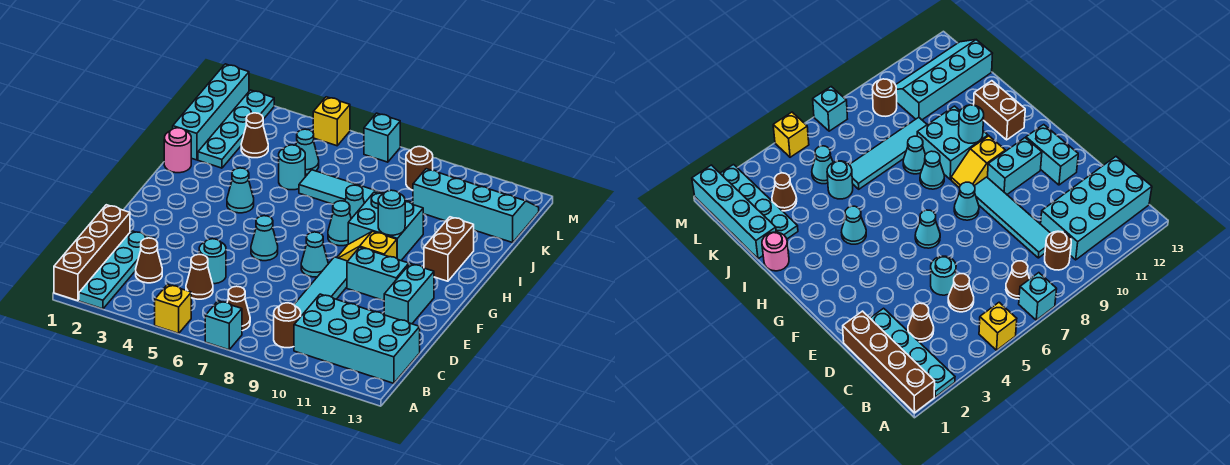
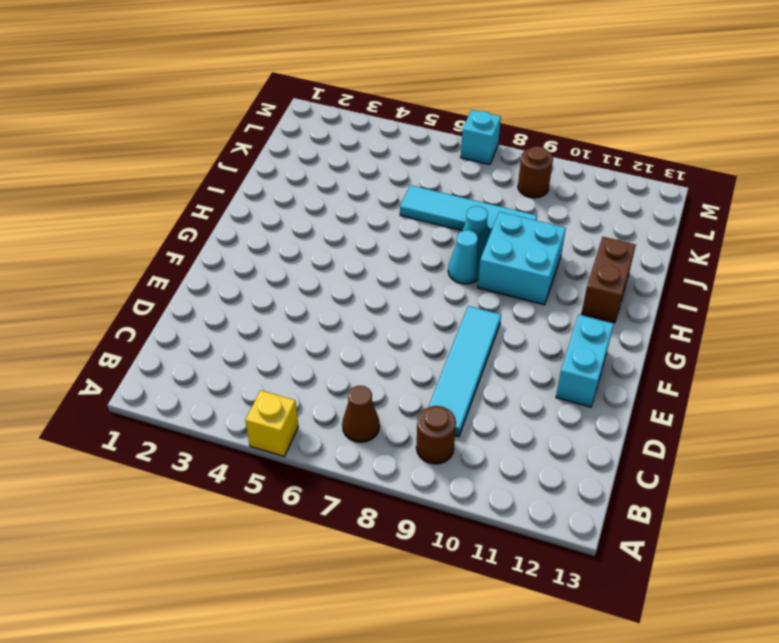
none -> brown 1x4 brick [54,205,130,301]
none -> cyan 1x4 plate [79,231,155,309]
none -> cyan 1x1 brick [205,301,242,350]
none -> cyan 2x4 brick [294,294,420,383]

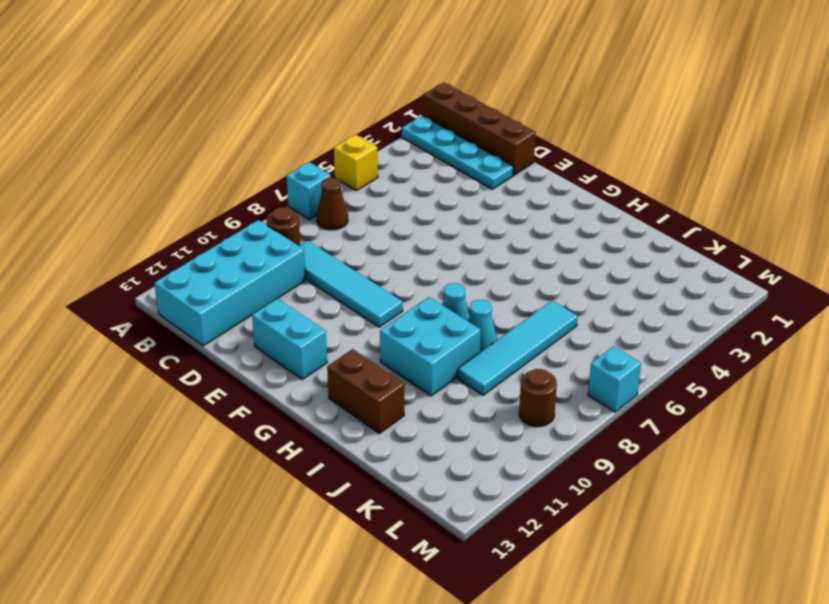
none -> brown 1x1 cone [136,238,162,283]
none -> brown 1x1 cone [186,254,213,299]
none -> cyan 1x1 round brick [199,239,226,284]
none -> cyan 1x1 cone [251,216,278,261]

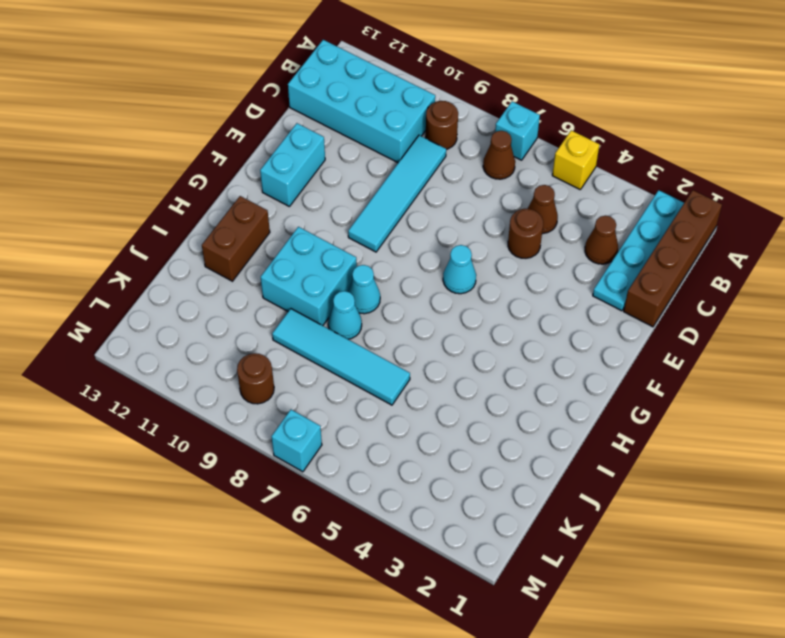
brown 1x1 round brick [508,209,543,258] -> cyan 1x1 round brick [199,239,226,284]
none -> cyan 1x1 cone [301,232,328,277]
none -> cyan 1x2 brick [347,247,409,300]
none -> yellow 1x2 slope [337,231,397,261]
none -> cyan 1x1 cone [227,168,254,213]

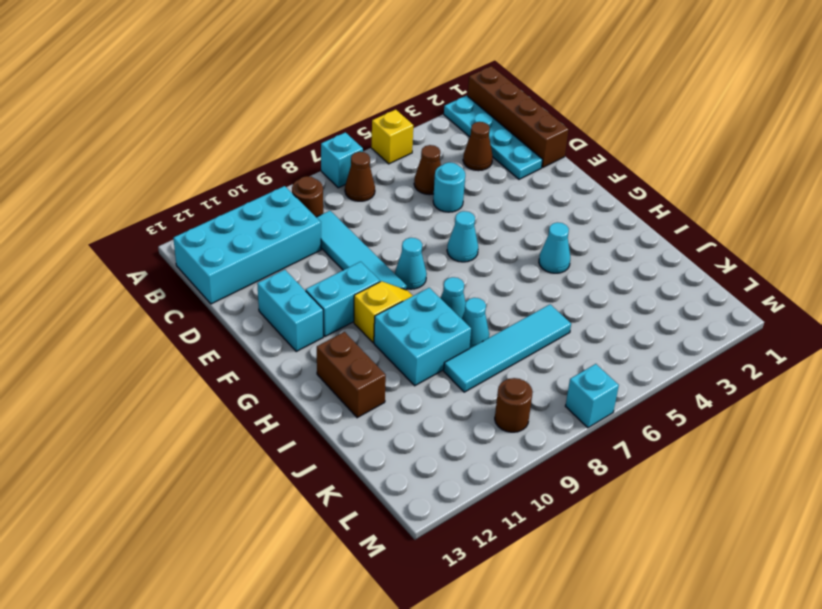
none -> pink 1x1 round brick [164,128,191,173]
none -> cyan 1x4 brick [173,64,249,160]
none -> cyan 1x4 plate [198,90,274,168]
none -> cyan 1x1 round brick [279,145,305,190]

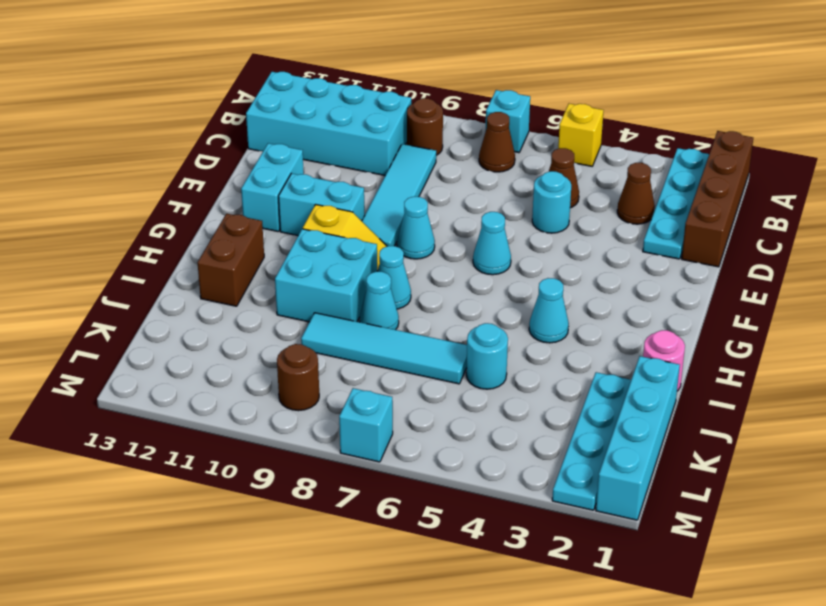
none -> brown 1x1 cone [241,113,268,158]
none -> cyan 1x1 cone [296,129,319,174]
none -> cyan 2x4 slope [413,169,539,243]
none -> yellow 1x1 brick [313,97,350,146]

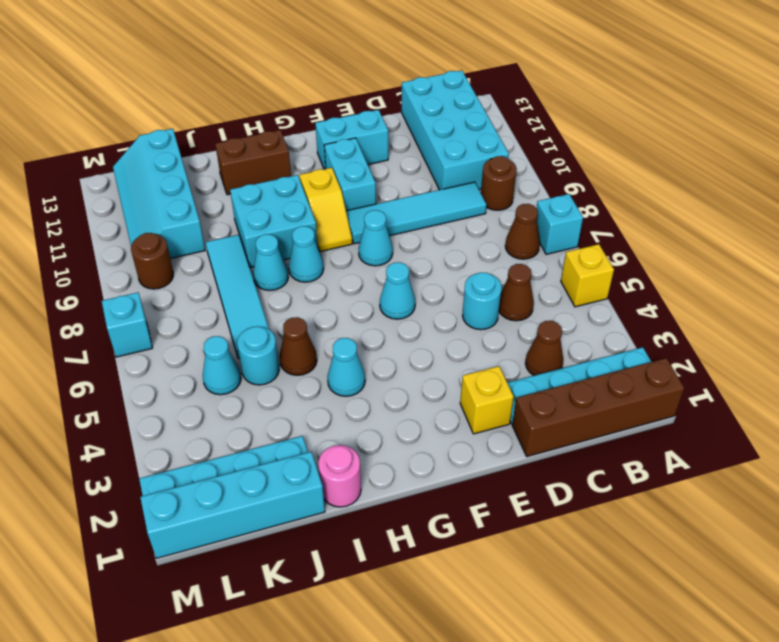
yellow 1x1 brick [460,366,514,434] -> yellow 1x1 brick moved to [313,97,350,146]
brown 1x1 cone [280,317,317,375] -> brown 1x1 cone moved to [241,113,268,158]
none -> cyan 1x1 round brick [378,190,405,235]

